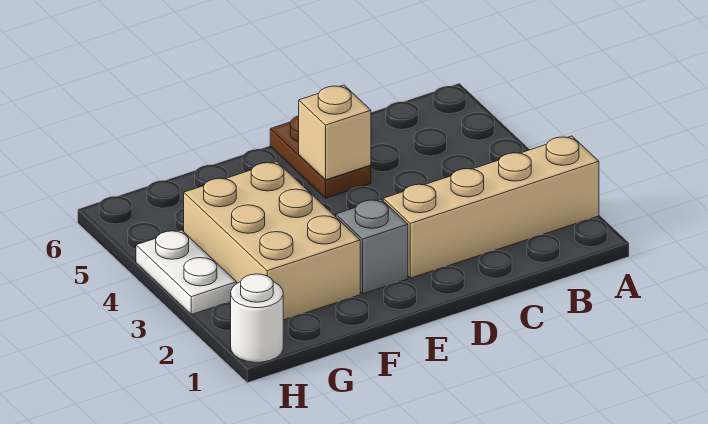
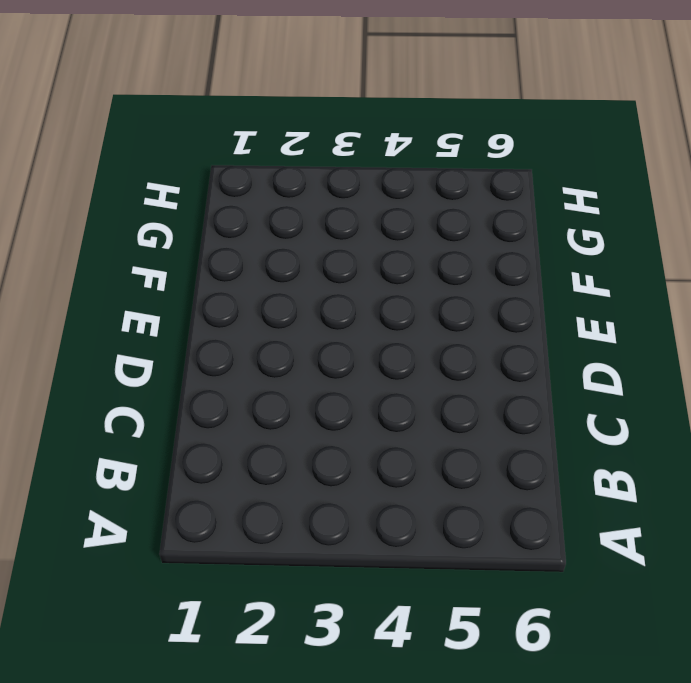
none -> tan 1x4 brick [383,136,599,278]
none -> brown 1x2 plate [270,116,371,198]

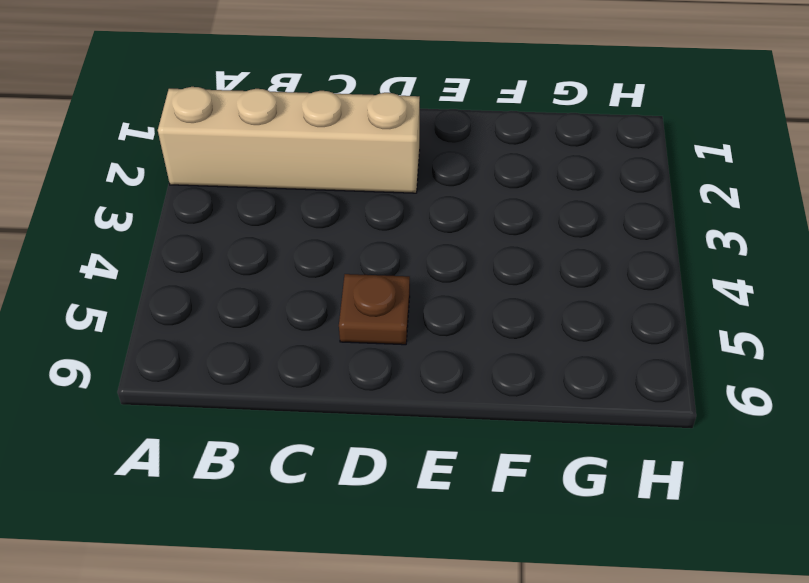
brown 1x1 plate [339,274,410,345] -> brown 1x2 plate [270,116,371,198]
none -> grey 1x1 brick [336,199,408,294]
none -> tan 2x3 brick [184,162,360,320]

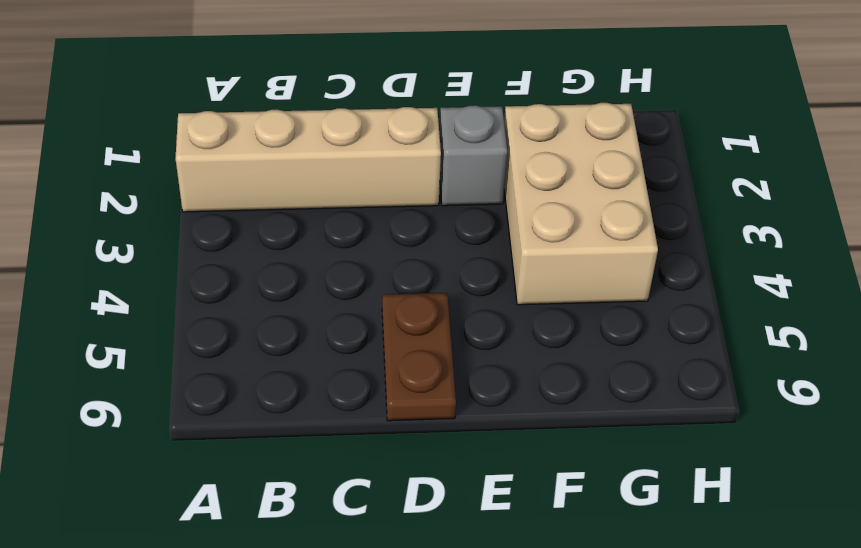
none -> white 1x1 round brick [231,274,283,362]
none -> white 1x2 plate [136,230,237,314]

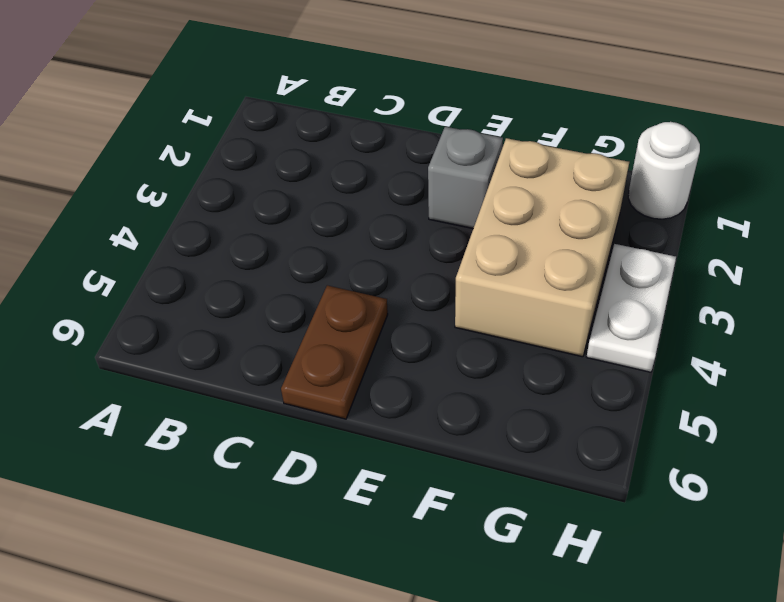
none -> tan 1x4 brick [383,136,599,278]
none -> tan 1x1 brick [299,85,371,180]

